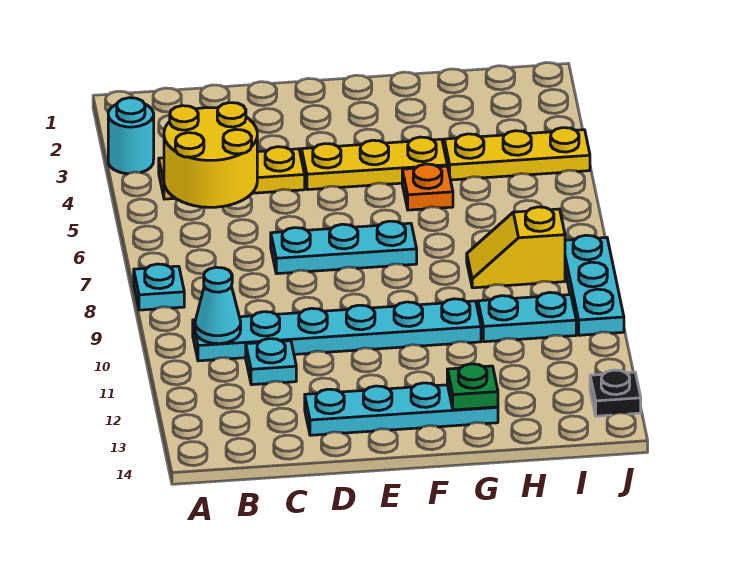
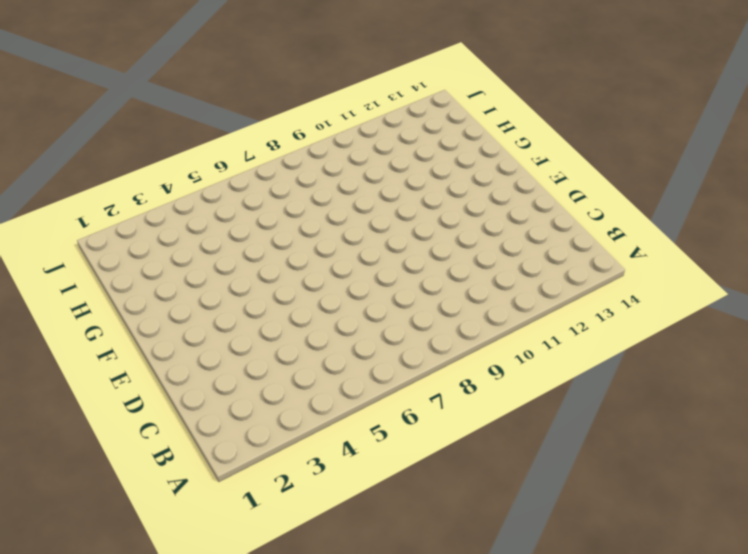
none -> cyan 1x1 round brick [108,98,154,174]
none -> cyan 1x1 plate [134,264,184,310]
none -> yellow 1x3 plate [159,147,305,199]

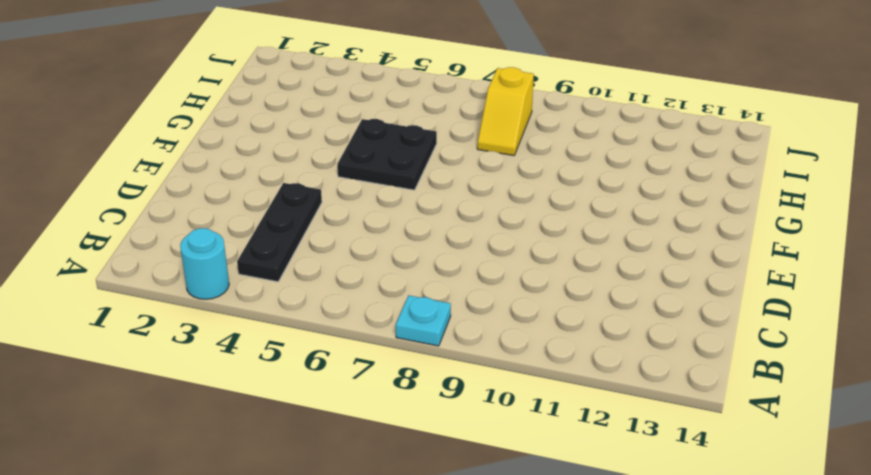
black 1x3 plate [237,183,322,282] -> yellow 1x3 plate [159,147,305,199]
black 2x2 plate [337,119,437,190] -> orange 1x1 plate [402,164,453,210]
none -> cyan 1x6 plate [193,299,481,361]
none -> cyan 1x1 plate [246,339,296,385]
none -> cyan 1x3 plate [271,221,417,274]

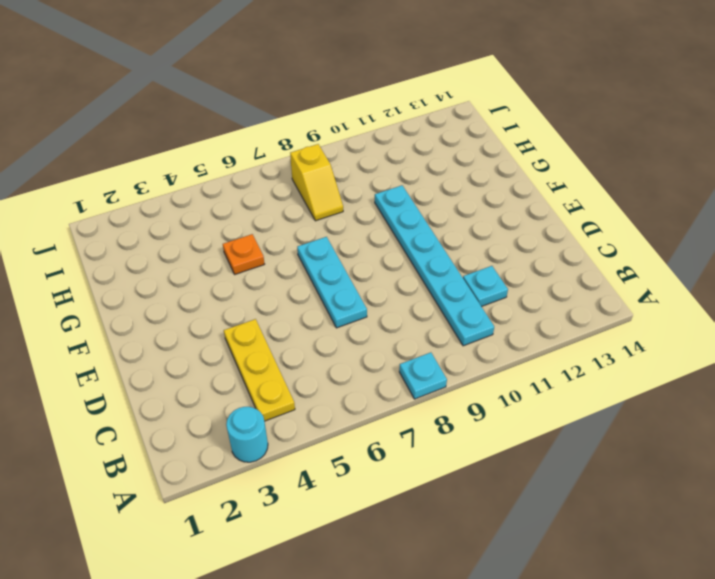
none -> cyan 1x4 plate [305,383,498,435]
none -> yellow 1x3 plate [301,137,447,190]
none -> yellow 1x3 plate [444,128,590,180]

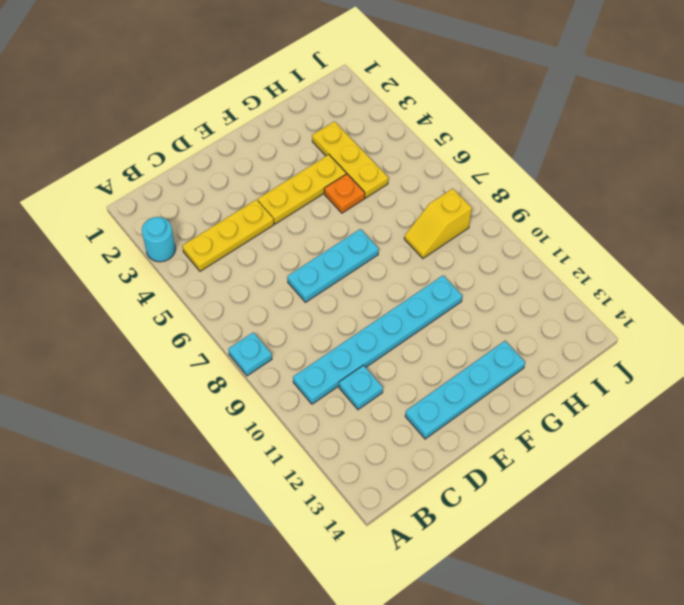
yellow 1x3 plate [312,121,388,198] -> yellow 1x3 plate turned to [444,128,590,180]
none -> cyan 1x2 plate [478,292,576,342]
none -> cyan 1x3 plate [565,235,624,335]
none -> black 1x1 plate [590,370,641,416]

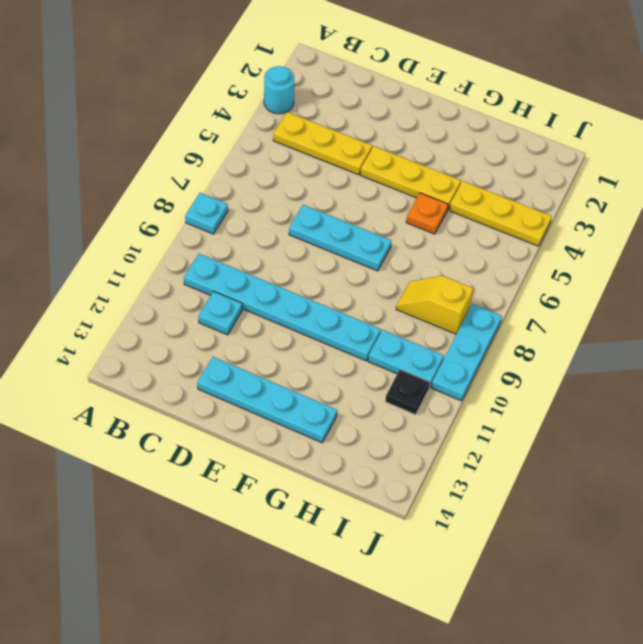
black 1x1 plate [385,370,430,415] -> black 1x1 plate moved to [590,370,641,416]
none -> yellow 2x2 round brick [164,103,257,207]
none -> cyan 1x1 cone [195,267,241,344]
none -> green 1x1 plate [447,364,498,410]

